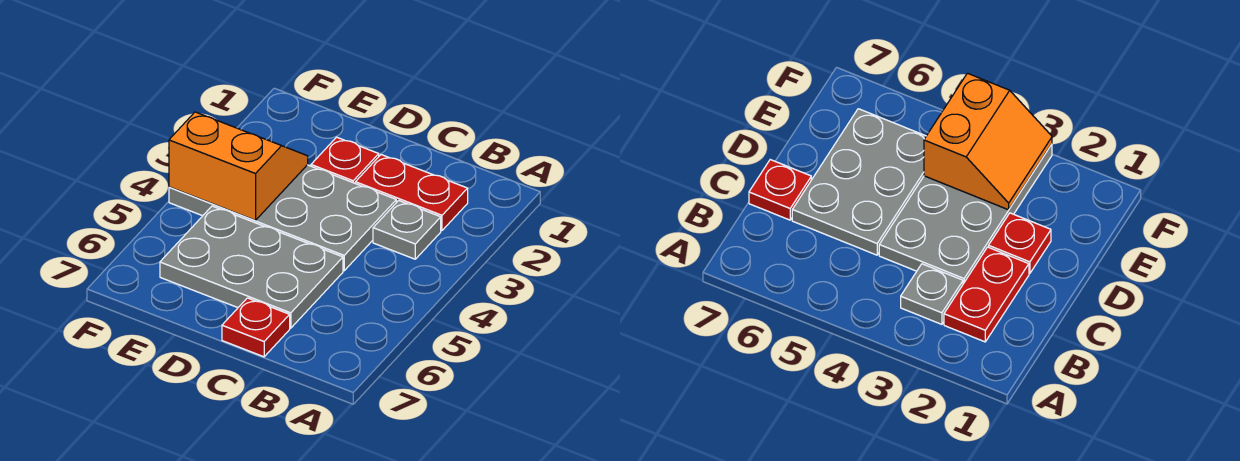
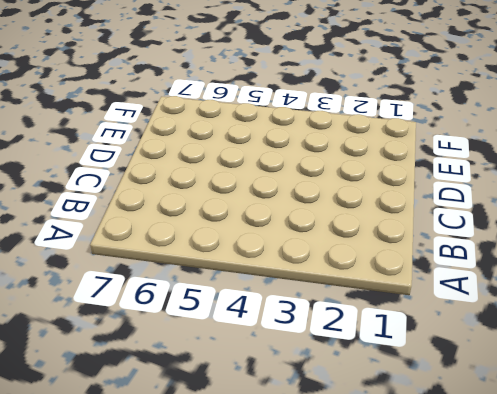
none -> red 1x2 plate [355,155,468,231]
none -> grey 1x1 plate [373,200,441,259]

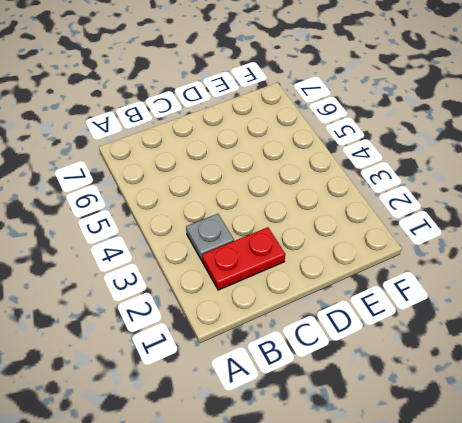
none -> grey 2x4 plate [169,165,396,271]
none -> grey 2x3 plate [160,206,343,328]

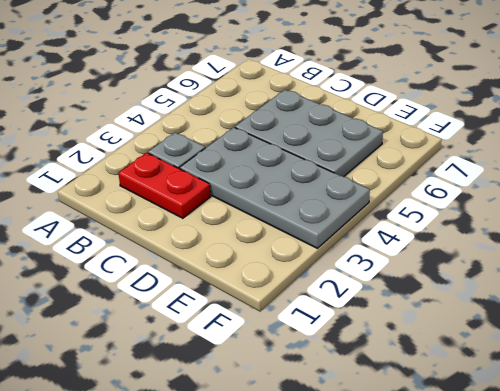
none -> red 1x1 plate [222,298,290,357]
none -> red 1x1 plate [311,137,379,183]

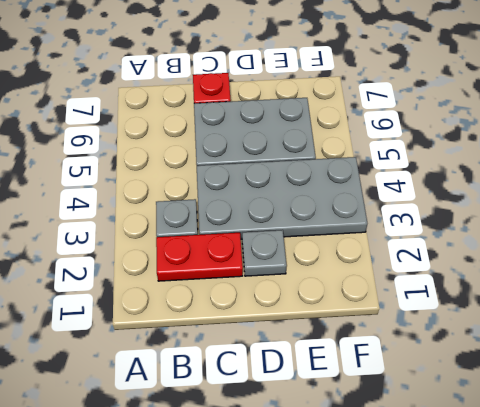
grey 1x1 plate [242,230,287,276] -> red 1x1 plate [311,137,379,183]
none -> orange 2x2 slope [169,112,308,220]

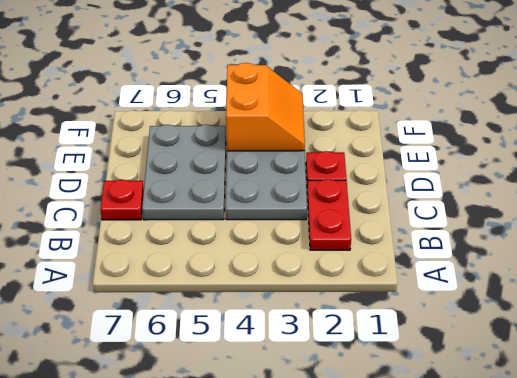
none -> grey 1x1 plate [373,200,441,259]

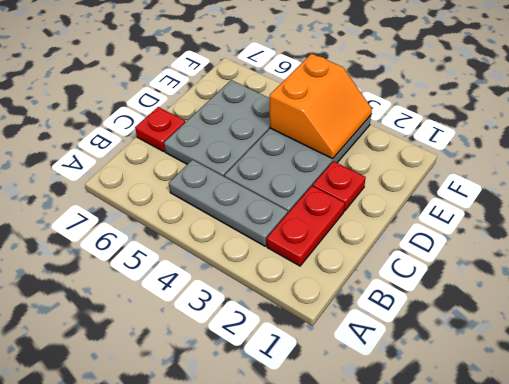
grey 1x3 plate [169,160,288,246] -> grey 1x1 plate [373,200,441,259]

